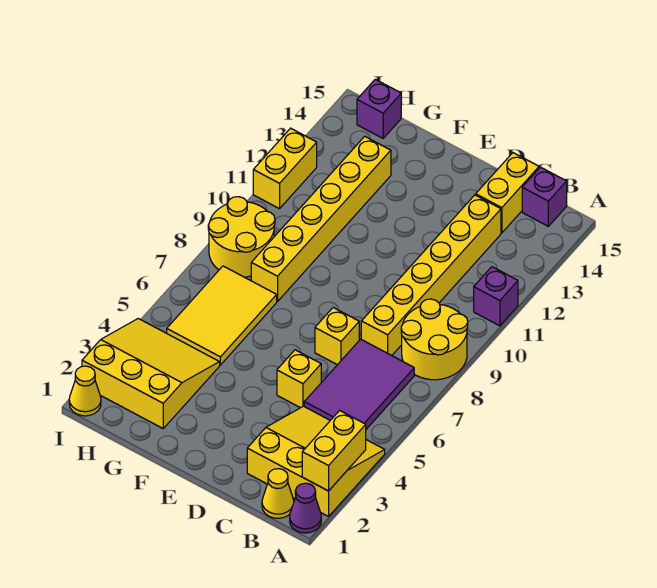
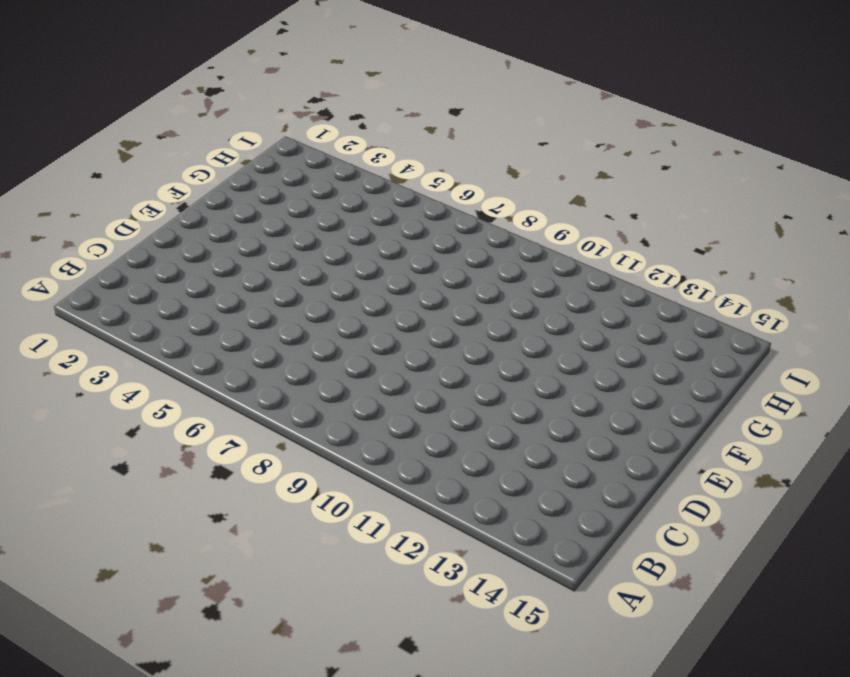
none -> purple 1x1 cone [290,483,321,533]
none -> yellow 3x3 slope [247,406,385,516]
none -> yellow 2x2 round brick [401,299,468,380]

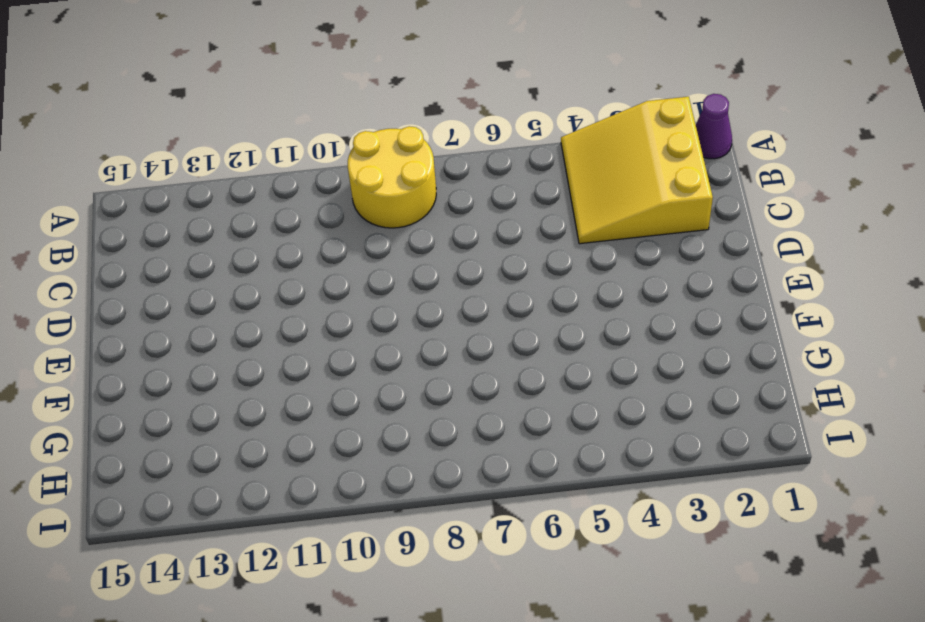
none -> purple 1x1 brick [474,267,518,326]
none -> yellow 1x1 cone [262,469,294,518]
none -> purple 2x3 tile [304,339,414,429]

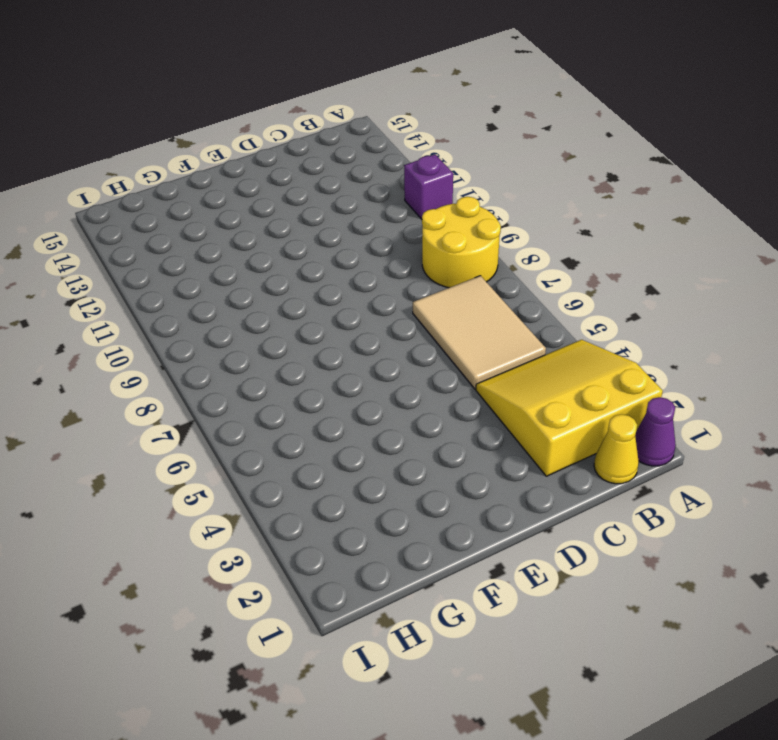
tan 2x3 tile [413,276,546,389] -> purple 2x3 tile [304,339,414,429]
none -> purple 1x1 brick [522,167,567,226]
none -> yellow 1x6 brick [361,195,501,356]
none -> yellow 1x2 brick [476,153,539,233]

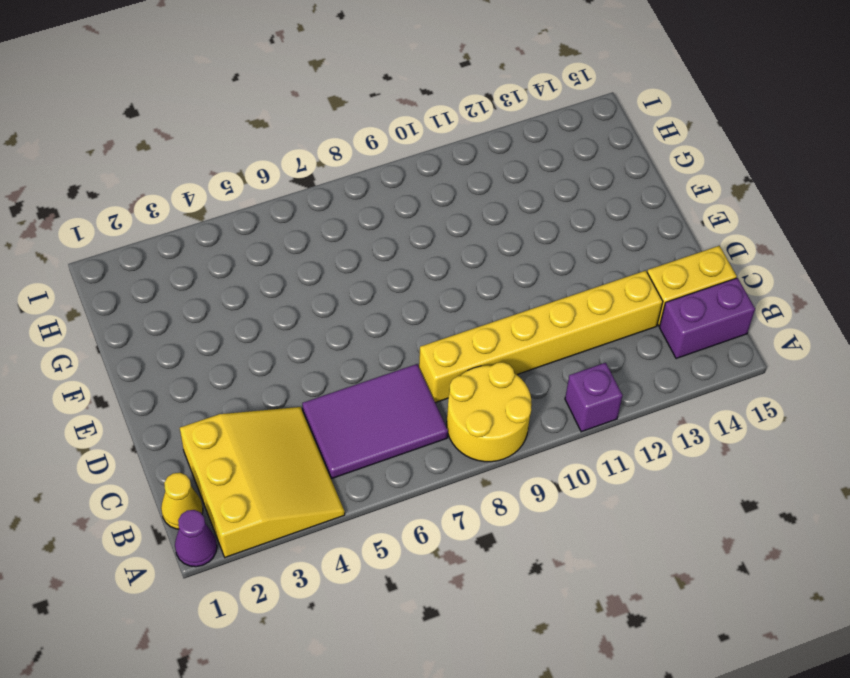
purple 1x2 brick [659,278,755,359] -> purple 1x1 brick [522,167,567,226]
none -> yellow 1x1 brick [277,350,321,408]
none -> yellow 1x1 brick [315,308,359,365]
none -> yellow 3x3 slope [82,319,220,428]

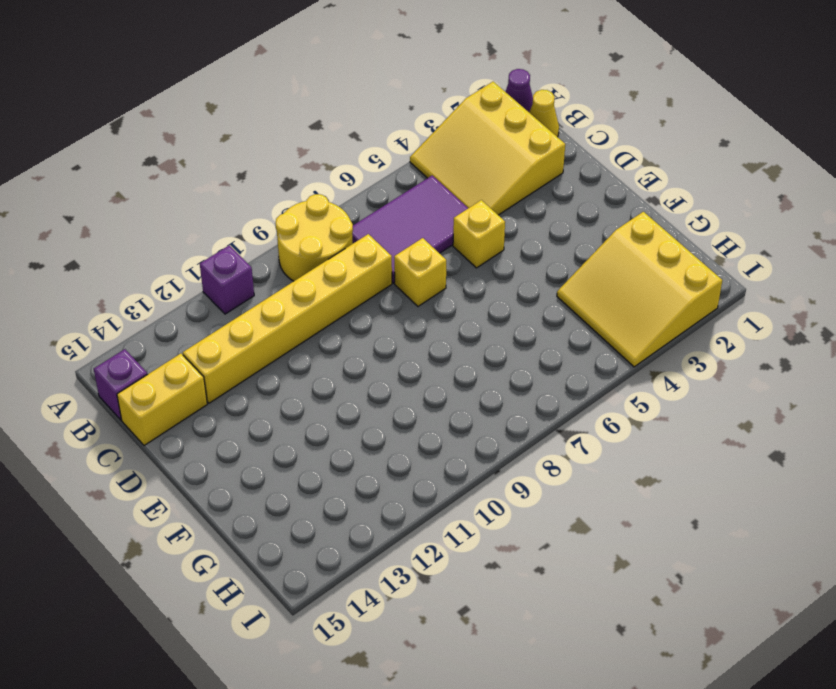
none -> yellow 2x3 tile [167,266,277,365]
none -> yellow 1x6 brick [251,136,391,302]
none -> yellow 2x2 round brick [208,197,275,277]

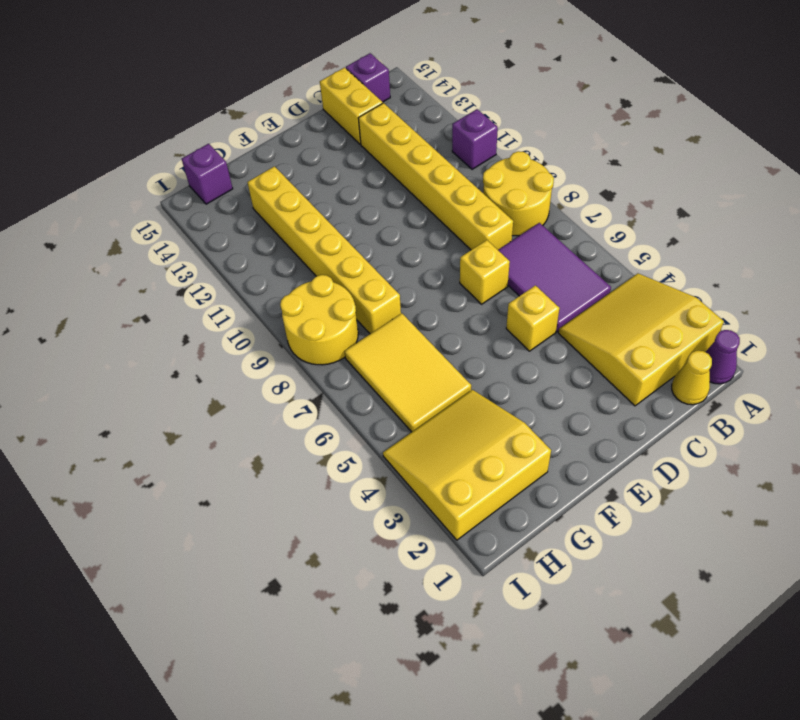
none -> yellow 1x1 cone [69,366,101,416]
none -> yellow 1x2 brick [253,128,317,209]
none -> yellow 1x2 brick [302,411,366,491]

